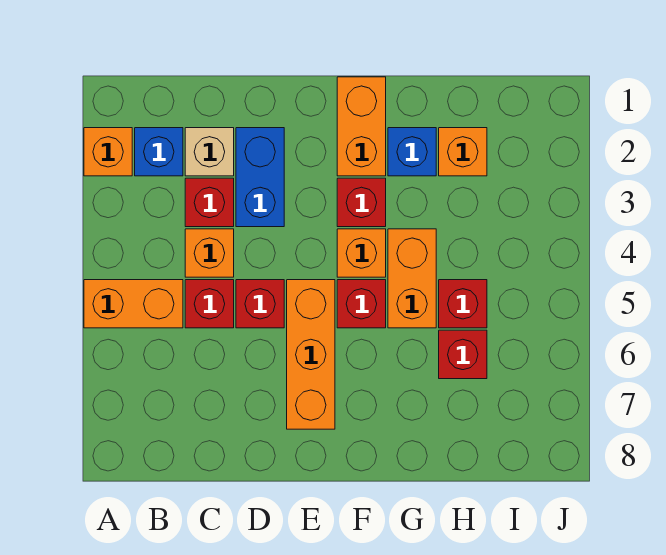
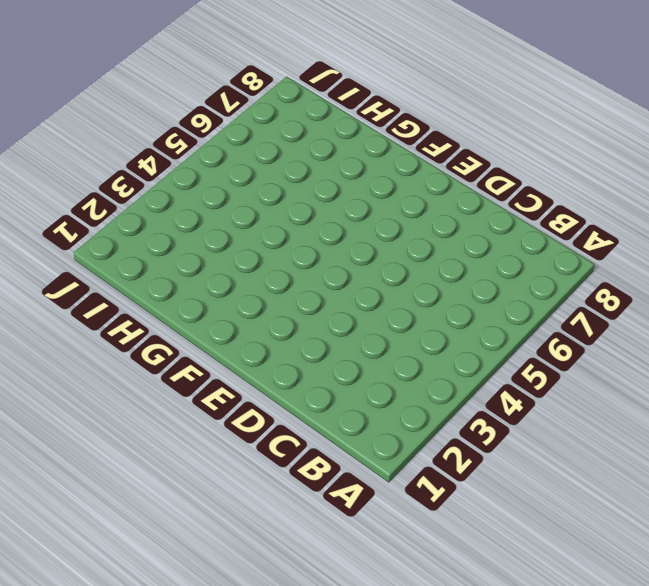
none -> orange 1x1 brick [84,128,132,176]
none -> orange 1x2 brick [84,280,183,328]
none -> blue 1x1 brick [135,128,183,176]

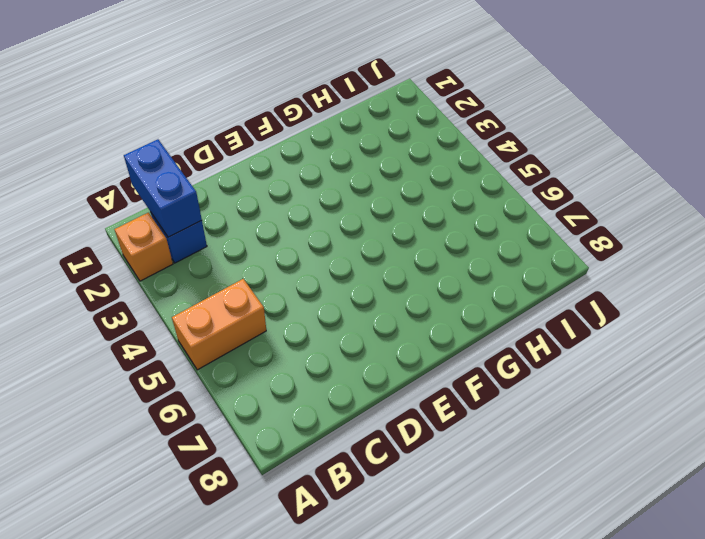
blue 1x2 brick [124,139,202,237] -> blue 1x2 brick moved to [236,128,284,227]
none -> tan 1x1 brick [185,128,234,176]
none -> red 1x1 brick [185,178,234,227]
none -> orange 1x1 brick [185,229,234,277]

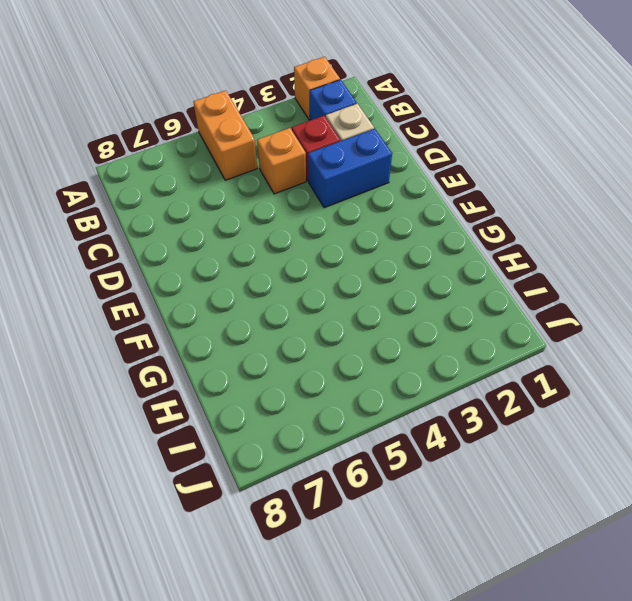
none -> red 1x1 brick [185,280,234,328]
none -> red 1x1 brick [236,280,284,328]
none -> orange 1x3 brick [287,280,335,429]

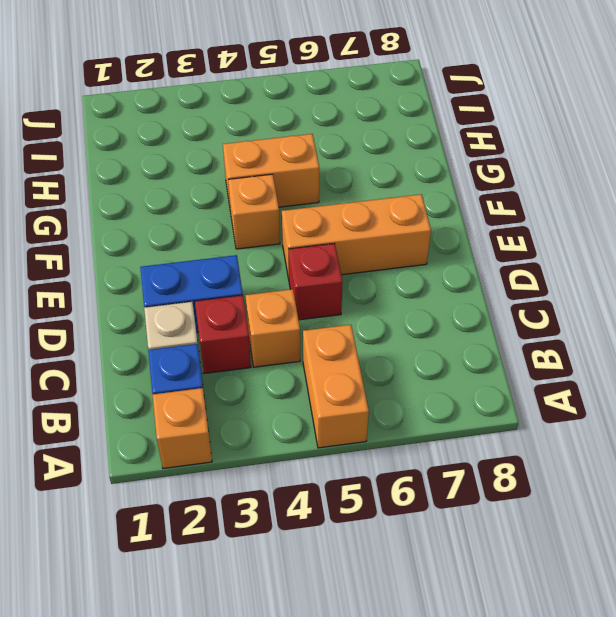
none -> red 1x1 brick [185,280,234,328]
none -> orange 1x2 brick [337,77,386,176]
none -> red 1x1 brick [337,178,386,227]

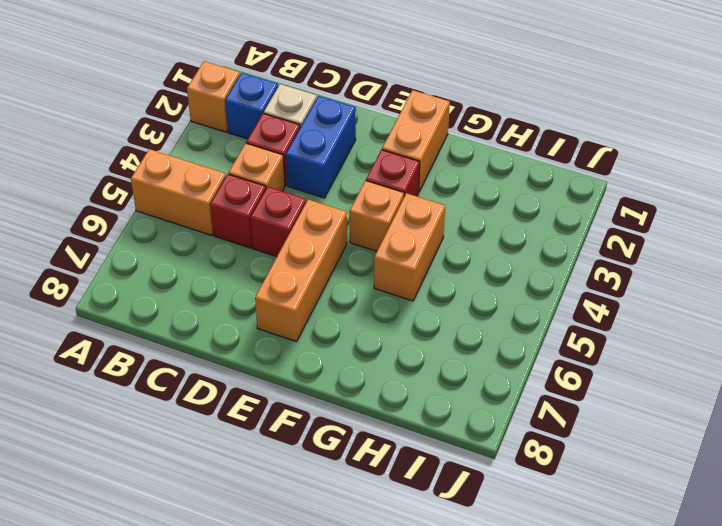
none -> red 1x1 brick [337,280,386,328]
none -> blue 1x1 brick [388,128,436,176]
none -> orange 1x1 brick [439,128,487,176]

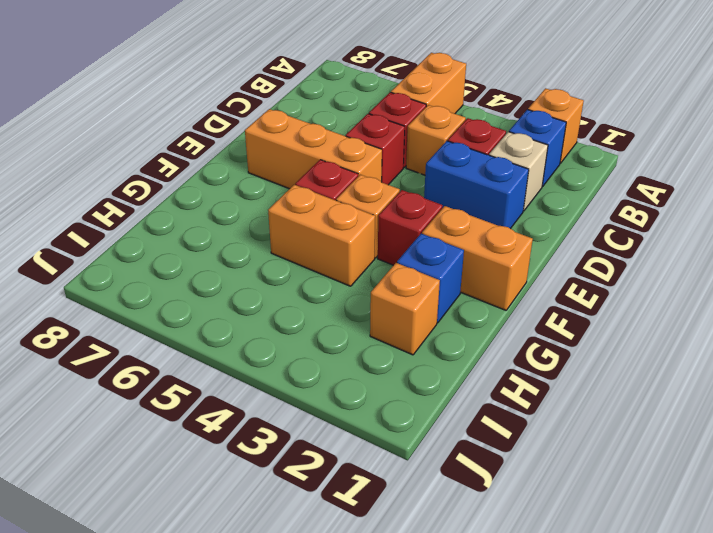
none -> red 1x1 brick [439,280,487,328]
none -> red 1x1 brick [439,330,487,379]

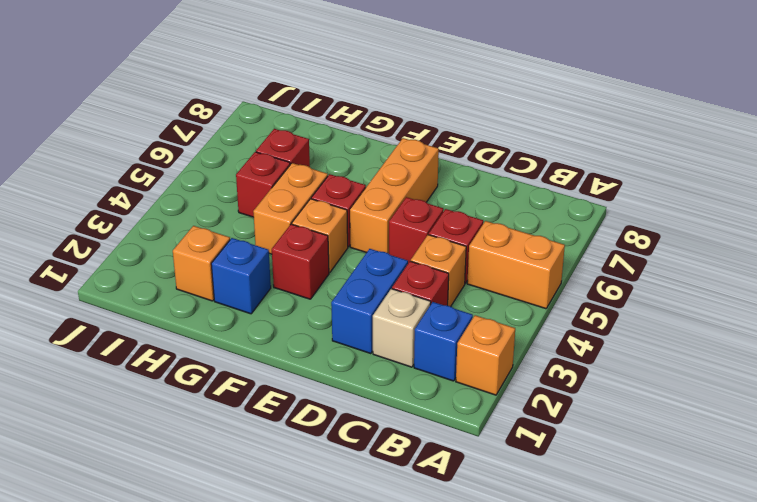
none -> orange 1x2 brick [337,77,386,176]

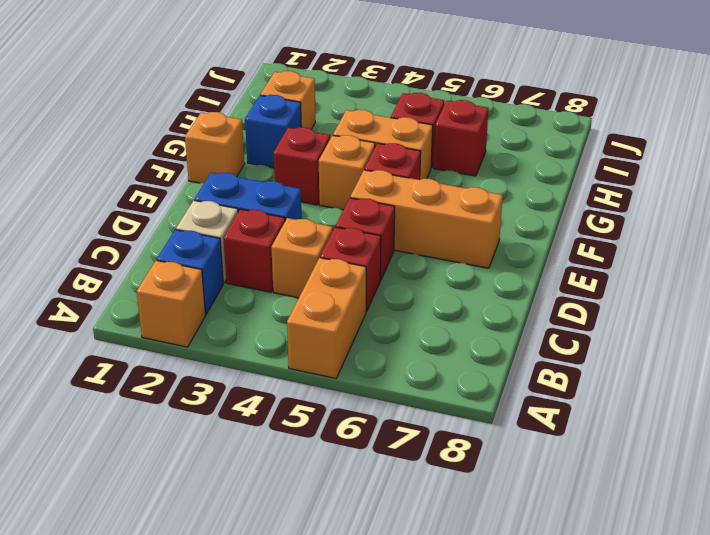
orange 1x1 brick [185,112,245,183] -> orange 1x2 brick [337,77,386,176]

